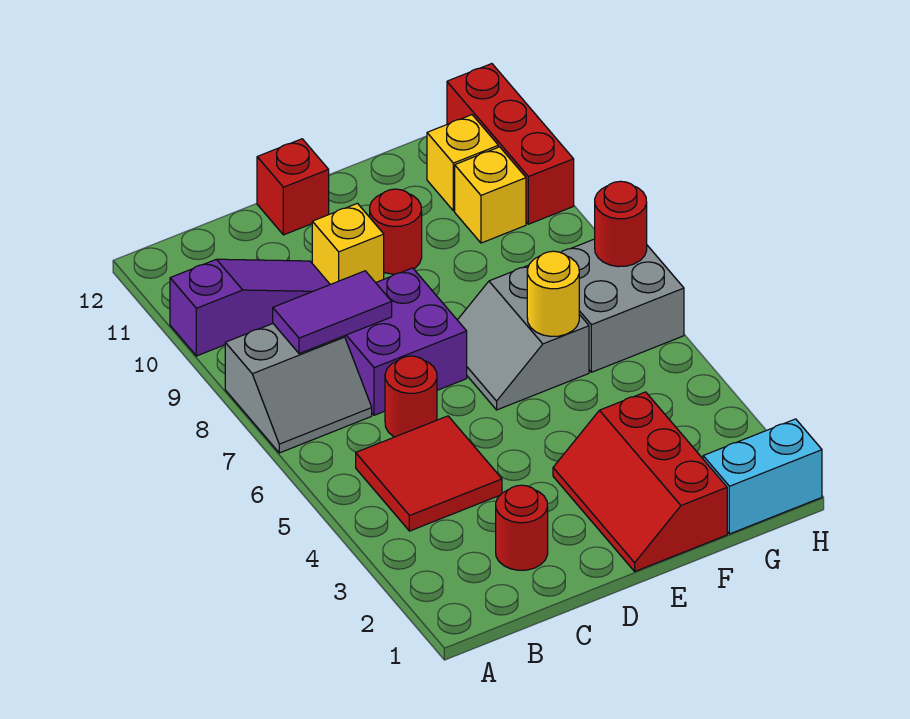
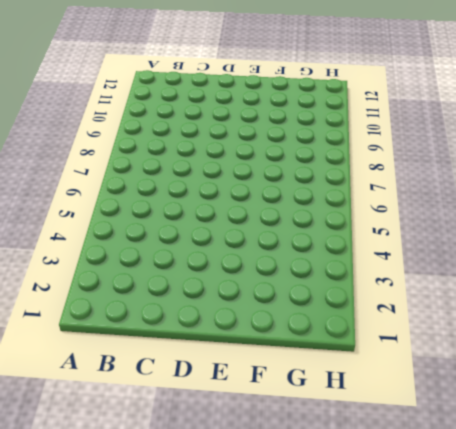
none -> grey 2x2 slope [225,324,372,453]
none -> purple 1x3 slope [170,259,330,356]
none -> red 2x2 tile [356,416,502,531]

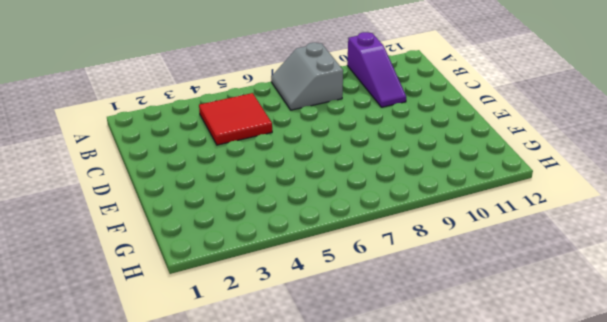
none -> red 1x1 round brick [496,485,548,570]
none -> red 1x1 round brick [385,356,437,437]
none -> purple 2x2 brick [344,268,467,415]

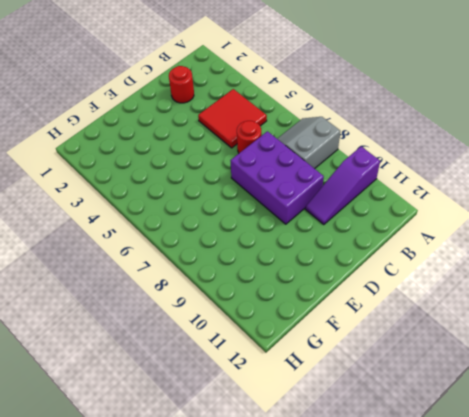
purple 2x3 brick [230,131,324,224] -> purple 2x2 brick [344,268,467,415]
none -> yellow 1x1 brick [312,203,384,285]
none -> red 1x1 brick [257,139,329,235]
none -> red 2x3 slope [553,392,727,571]

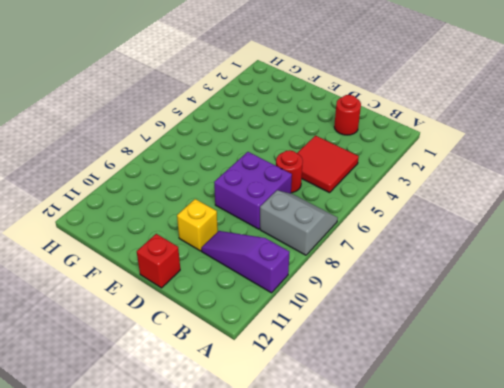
none -> red 2x3 slope [553,392,727,571]
none -> grey 2x2 slope [458,265,589,410]
none -> red 1x1 round brick [370,189,422,274]

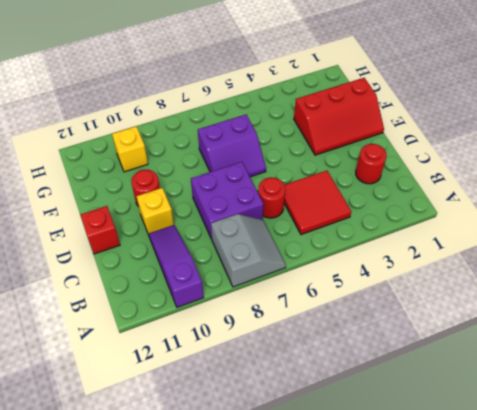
purple 2x2 slope [198,115,266,177] -> grey 2x2 slope [458,265,589,410]
none -> cyan 1x2 brick [703,419,822,534]
none -> grey 2x2 brick [561,239,684,372]
none -> yellow 1x1 brick [427,115,498,211]

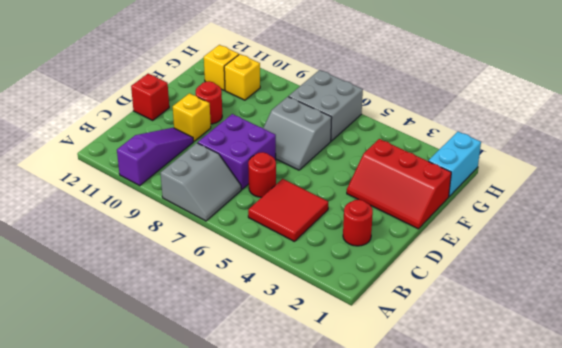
none -> red 1x3 brick [447,64,574,224]
none -> purple 1x2 tile [273,271,392,354]
none -> yellow 1x1 round brick [527,251,579,336]

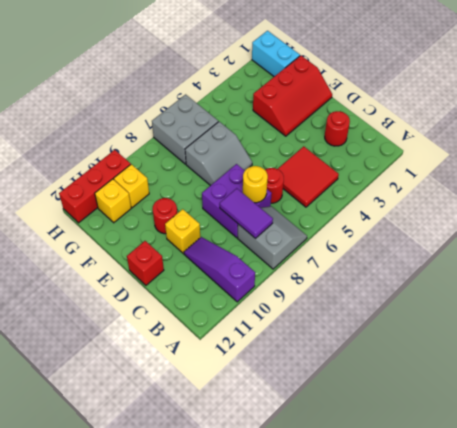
yellow 1x1 round brick [243,166,268,203] -> yellow 1x1 round brick moved to [527,251,579,336]
none -> red 1x1 round brick [595,181,647,267]

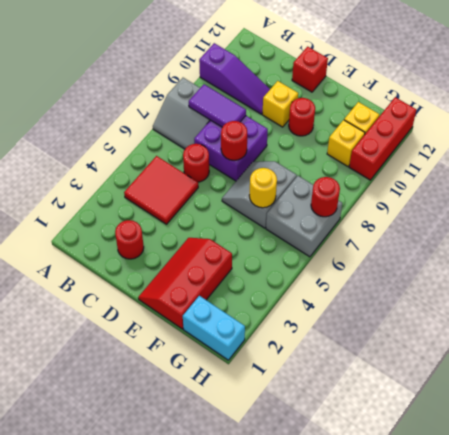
red 1x1 round brick [221,121,247,160] -> none

